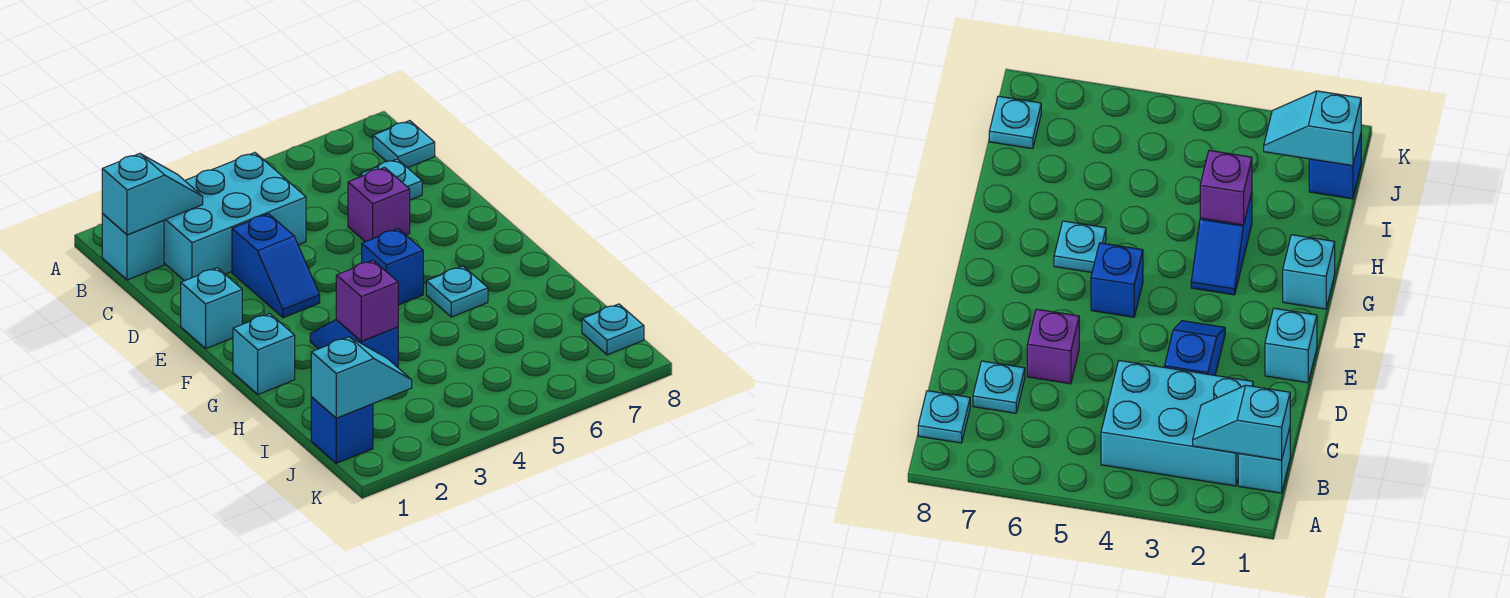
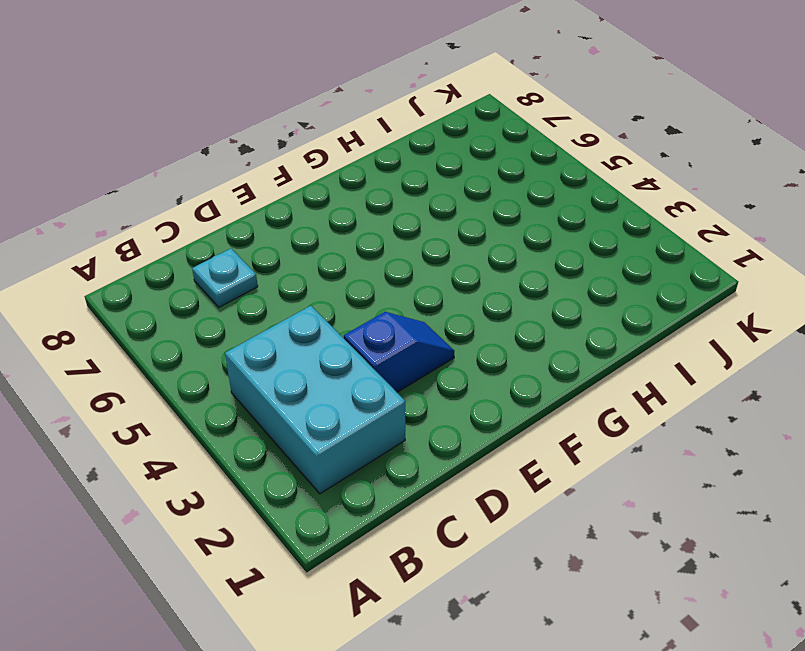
none -> cyan 1x1 brick [102,214,164,280]
none -> cyan 1x1 plate [373,121,435,168]
none -> purple 1x1 brick [348,167,410,242]

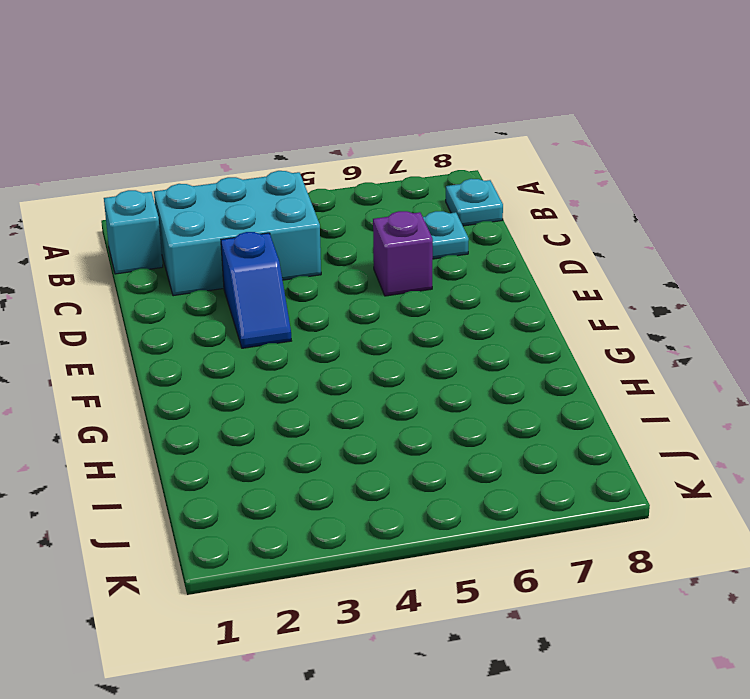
none -> cyan 1x1 brick [181,268,242,349]
none -> blue 1x1 brick [362,229,423,305]
none -> cyan 1x1 brick [233,314,295,394]

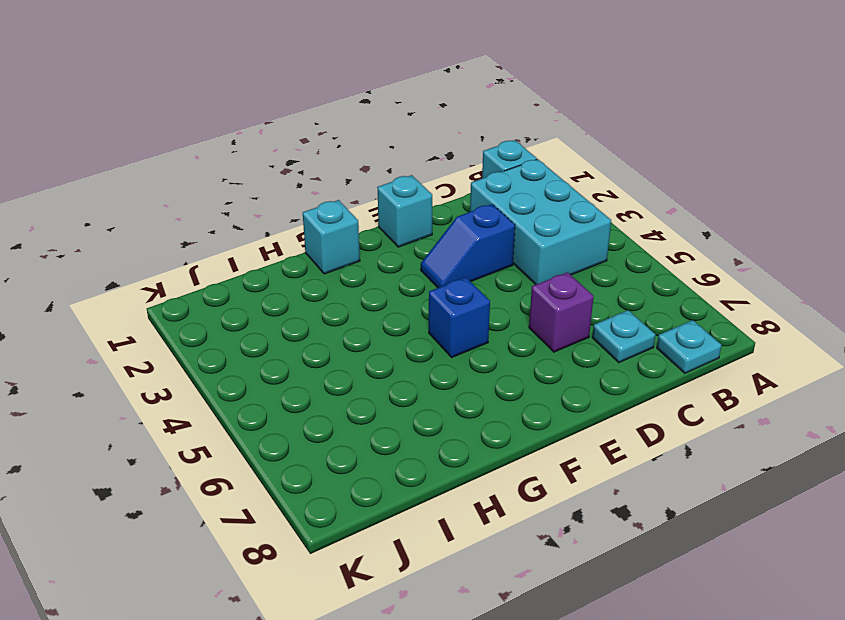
none -> blue 1x2 slope [310,320,398,367]
none -> cyan 1x1 plate [426,266,488,317]
none -> blue 1x1 brick [311,397,373,463]

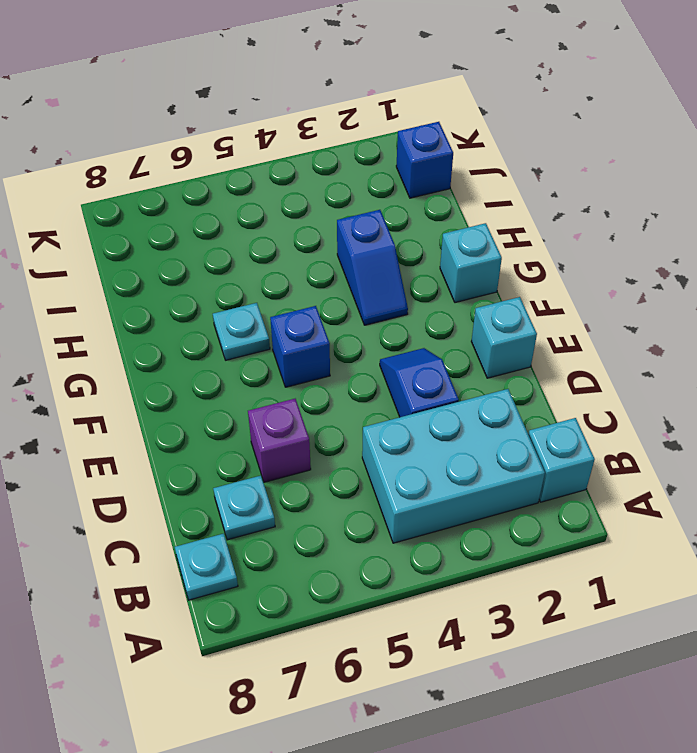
none -> cyan 1x1 plate [582,304,644,355]
none -> cyan 1x2 slope [102,154,203,235]
none -> purple 1x1 brick [336,260,398,341]

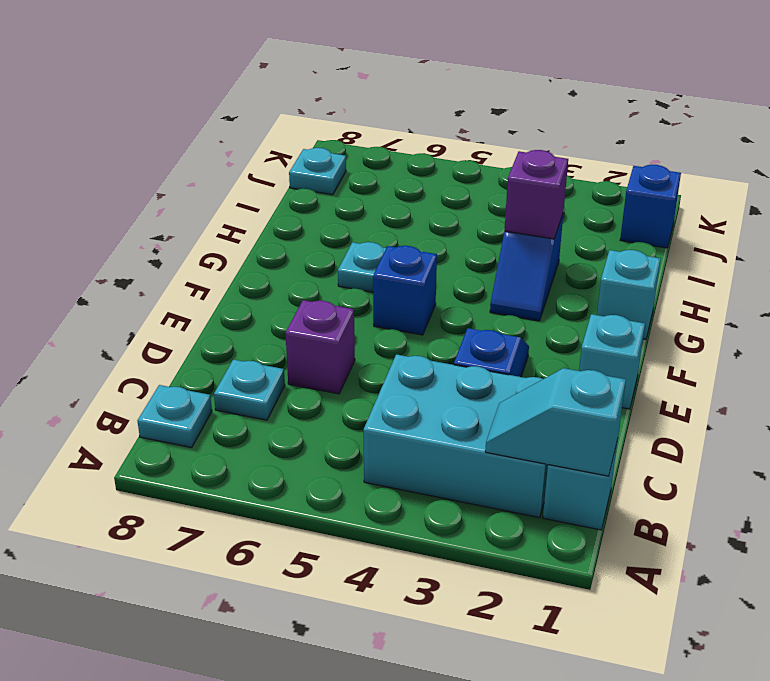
none -> cyan 1x2 slope [311,337,412,418]

